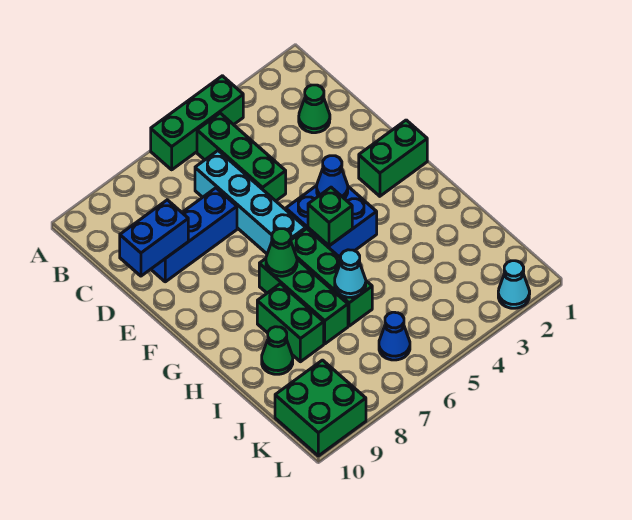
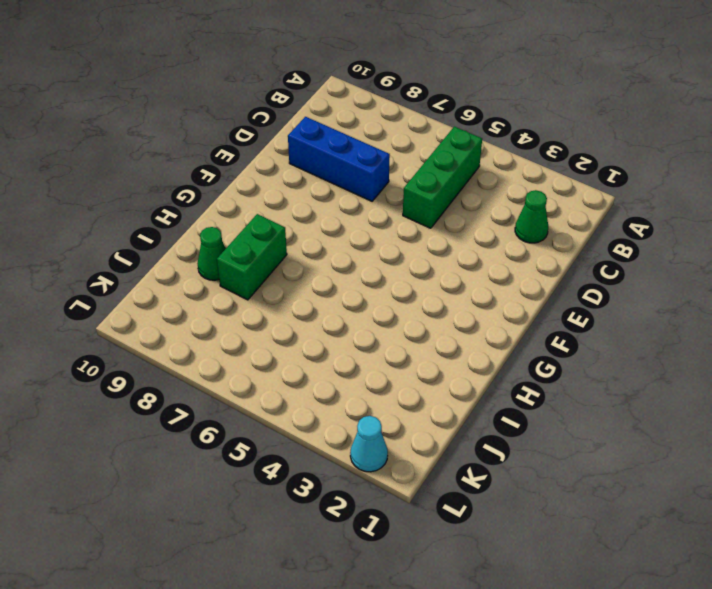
none -> green 1x3 brick [151,76,243,170]
none -> cyan 1x4 brick [195,151,306,254]
none -> green 1x2 brick [359,120,427,196]

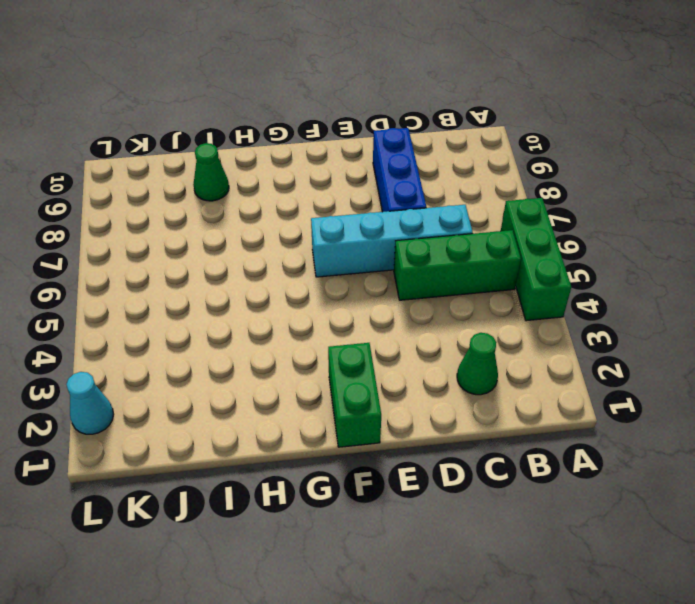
none -> blue 2x2 brick [286,186,377,258]
none -> green 1x3 brick [291,229,372,326]
none -> green 1x3 brick [259,259,348,344]

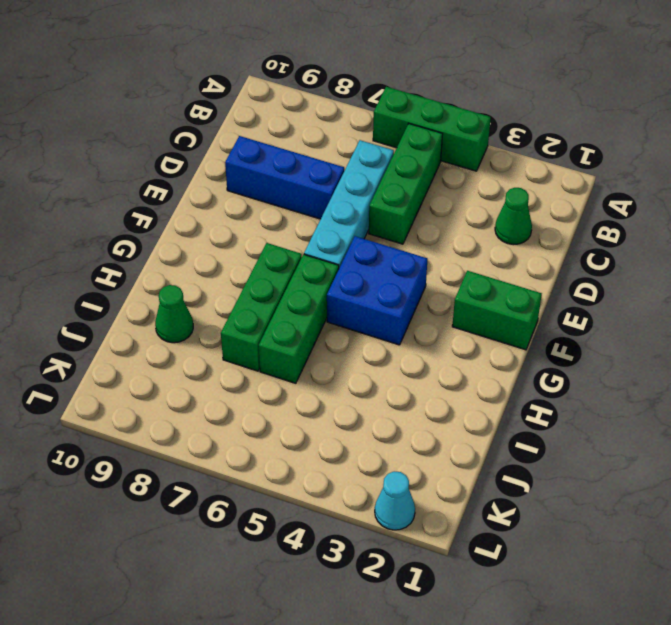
none -> green 1x2 brick [257,284,324,362]
none -> blue 1x1 cone [379,312,410,360]
none -> green 2x2 brick [275,360,366,456]

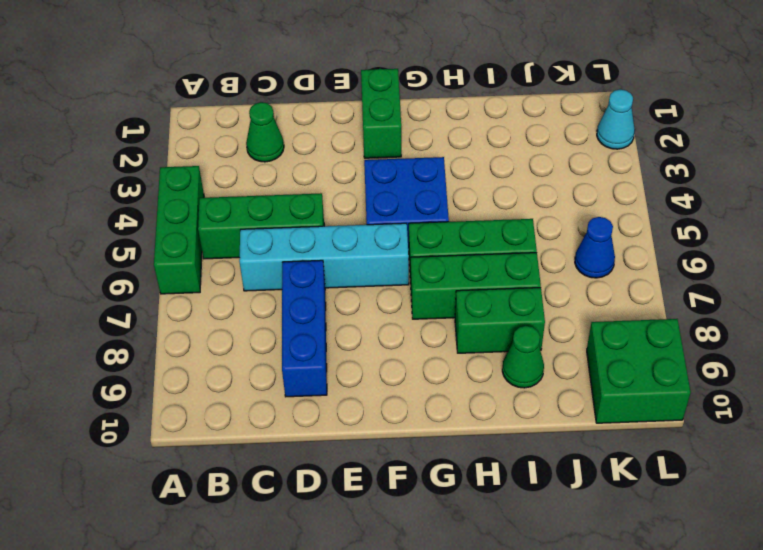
none -> blue 1x2 brick [120,200,188,276]
none -> blue 1x1 cone [317,156,348,198]
none -> green 1x1 brick [308,187,352,246]

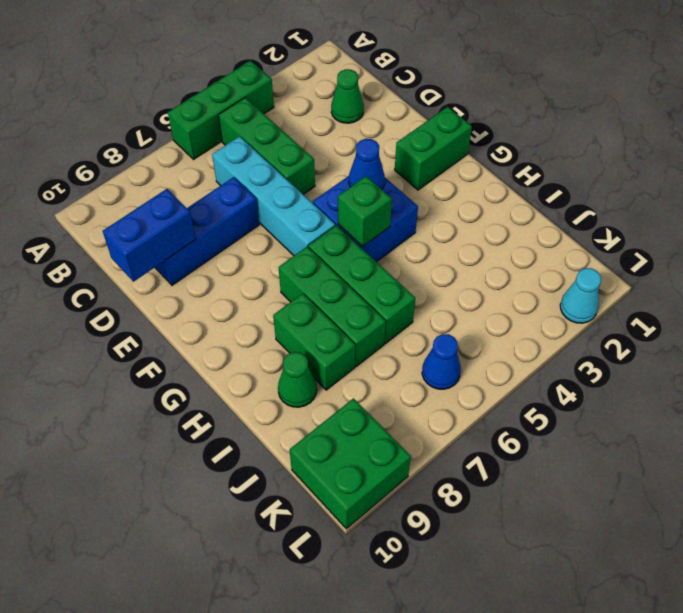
none -> green 1x1 cone [266,229,297,276]
none -> cyan 1x1 cone [335,250,366,298]

